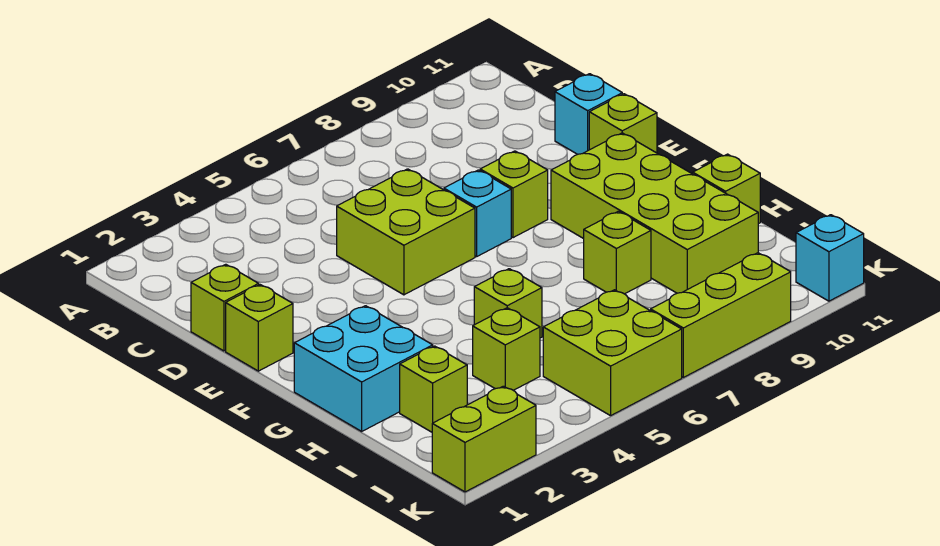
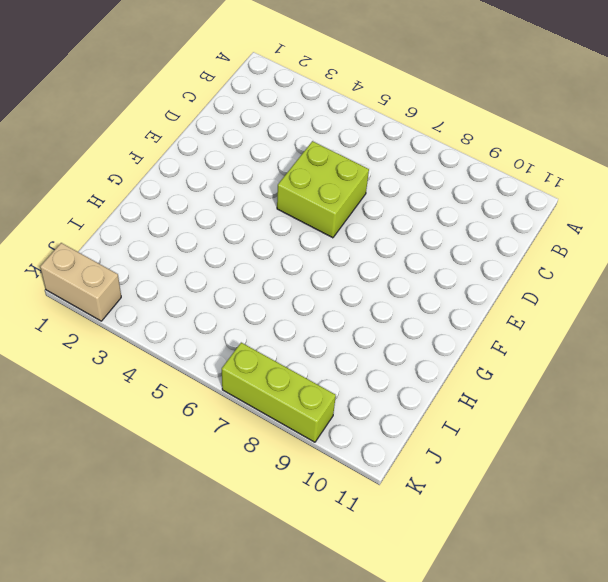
tan 1x2 brick [40,243,121,321] -> lime 1x2 brick [432,386,536,492]
none -> lime 1x1 brick [191,264,259,351]
none -> cyan 1x1 brick [555,74,622,154]
none -> lime 1x1 brick [226,285,293,371]

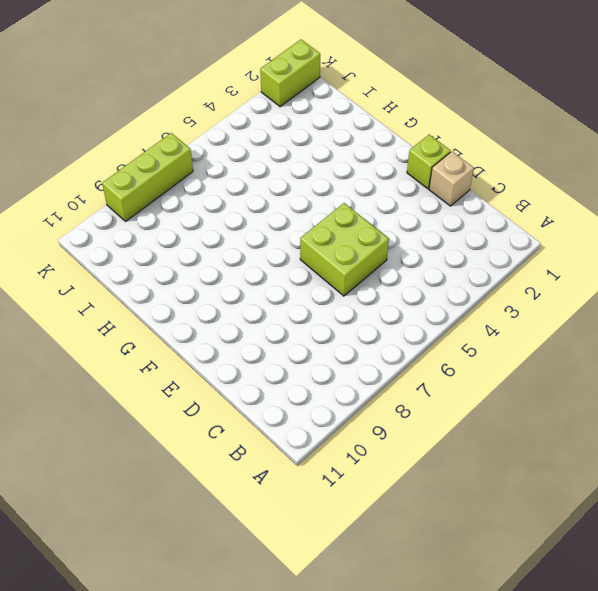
tan 1x1 brick [429,152,474,206] -> lime 1x1 brick [191,264,259,351]
none -> cyan 1x1 brick [555,74,622,154]
none -> cyan 1x1 brick [444,170,511,257]
none -> lime 1x1 brick [480,151,548,238]

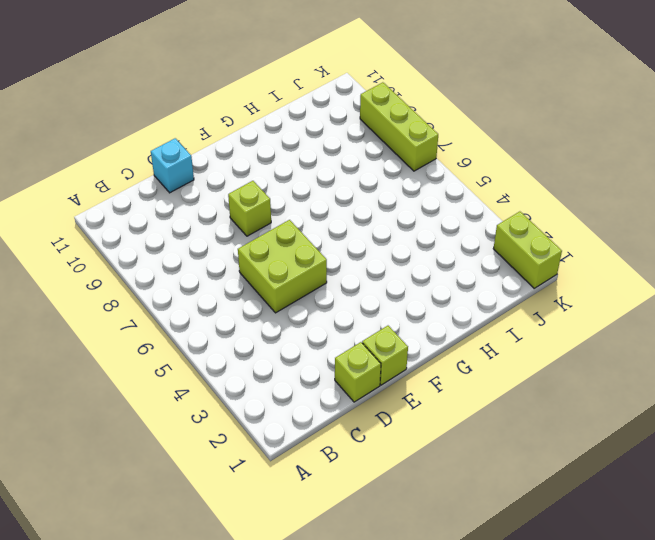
none -> cyan 1x1 brick [444,170,511,257]
none -> lime 1x1 brick [589,94,657,153]
none -> lime 2x4 brick [551,133,758,293]

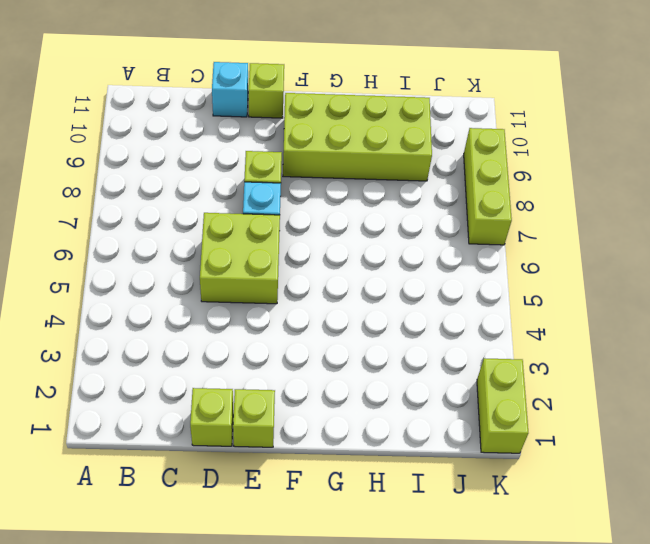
none -> cyan 2x2 brick [294,306,433,431]
none -> lime 1x1 brick [474,269,542,338]
none -> lime 1x1 brick [584,211,651,294]

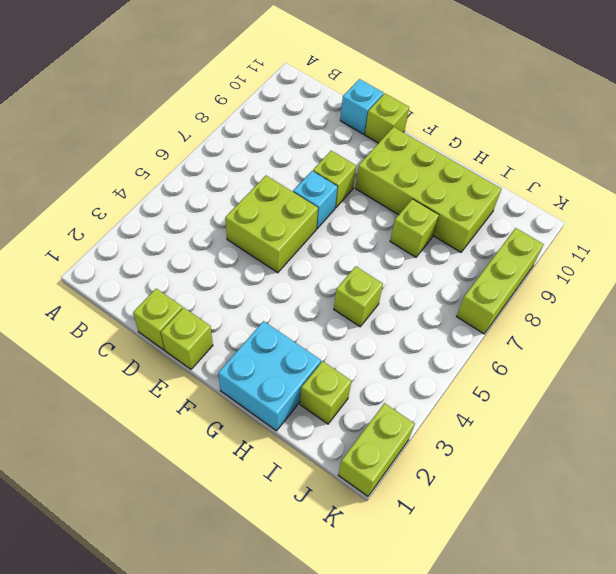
none -> lime 1x1 brick [693,154,760,224]
none -> lime 1x1 brick [473,308,540,390]
none -> lime 2x2 brick [543,290,682,416]

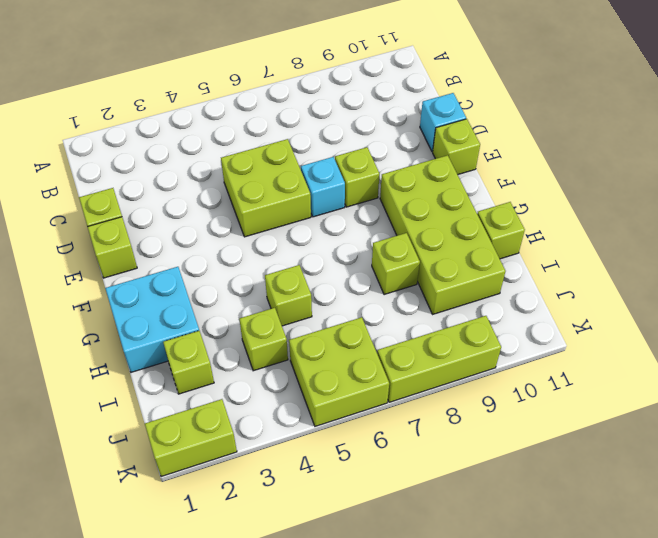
none -> cyan 1x1 brick [796,215,864,301]

